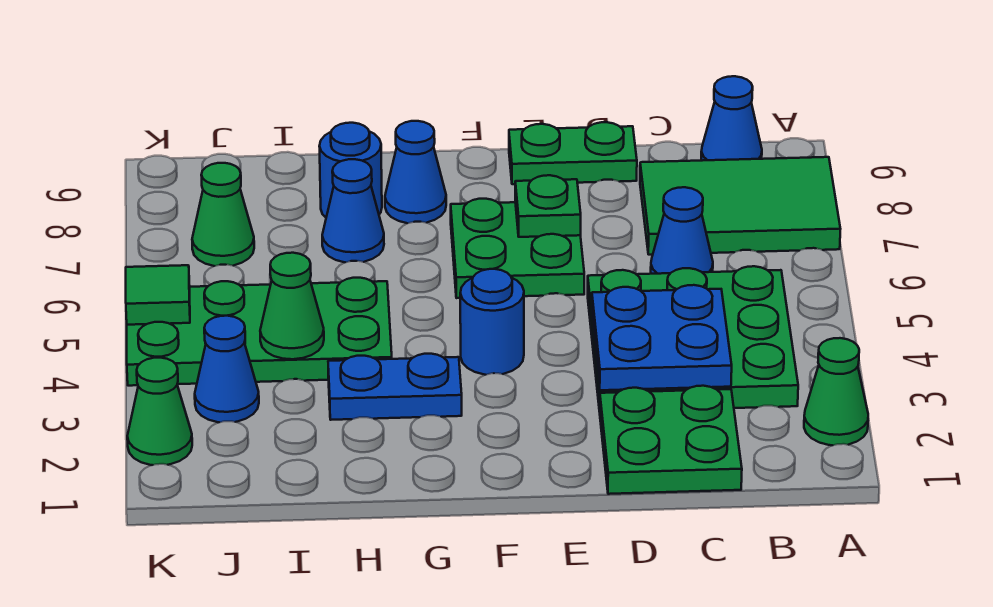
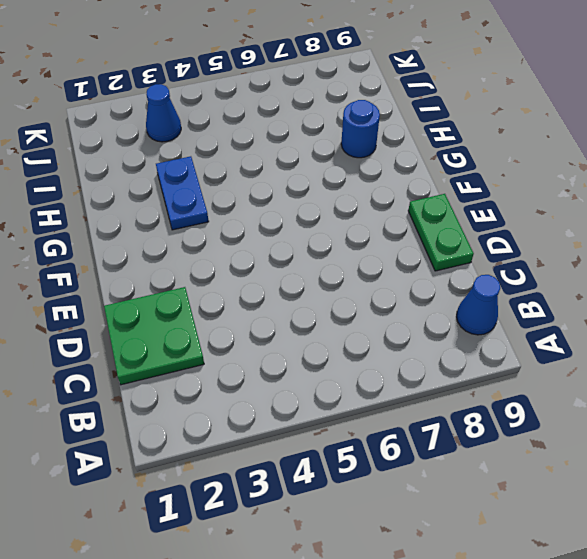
none -> green 1x1 cone [804,338,868,445]
none -> green 2x3 tile [640,157,840,255]
none -> green 3x3 plate [588,266,798,411]

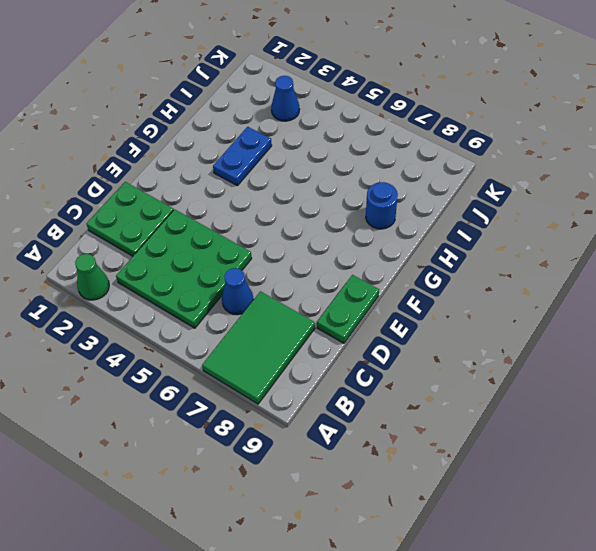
none -> blue 1x1 cone [701,76,762,161]
none -> green 2x2 plate [451,199,584,298]
none -> blue 1x1 round brick [460,269,524,375]

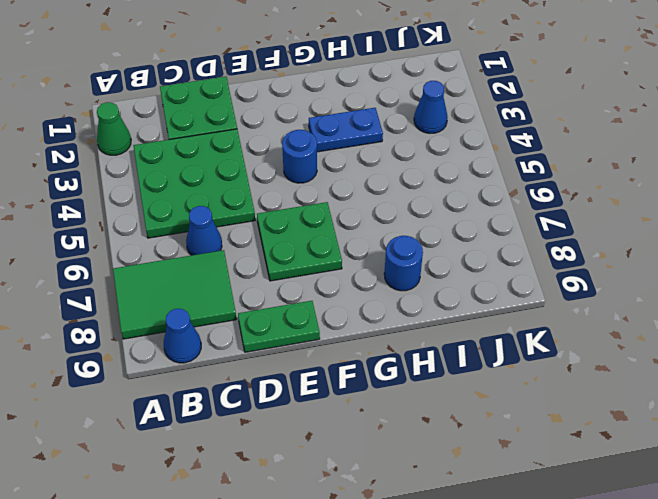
none -> blue 1x1 cone [385,121,446,223]
none -> green 2x4 plate [127,278,392,386]
none -> blue 1x1 cone [322,159,384,262]

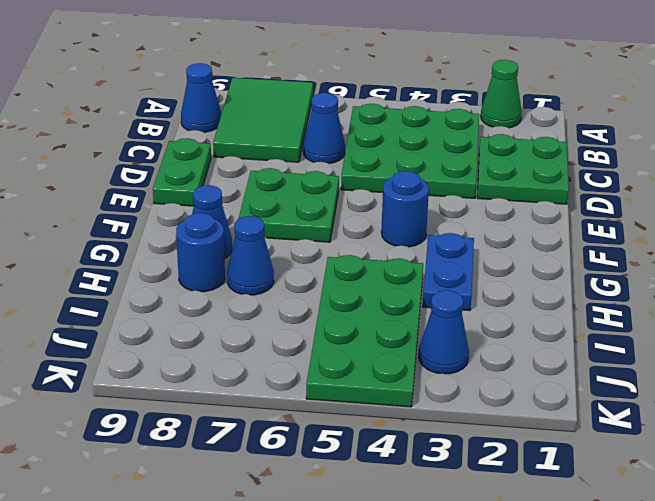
none -> green 1x1 cone [192,163,254,266]
none -> green 1x1 cone [127,358,192,465]
none -> blue 2x2 plate [592,285,732,390]

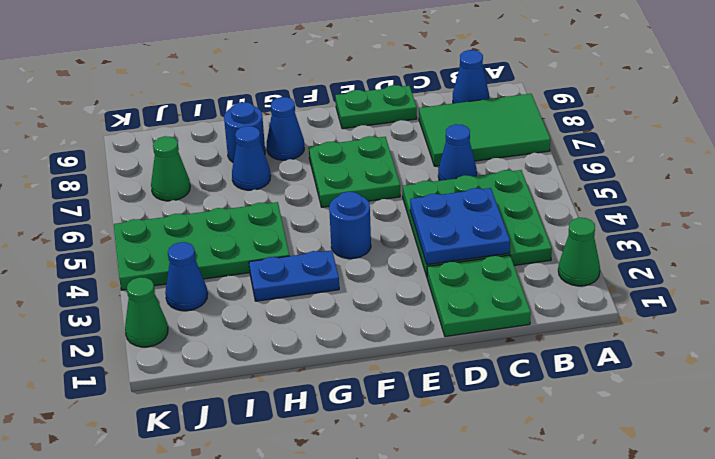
none -> green 1x1 plate [515,175,581,237]
none -> green 1x1 cone [260,253,324,359]
none -> green 1x1 tile [126,265,190,325]

